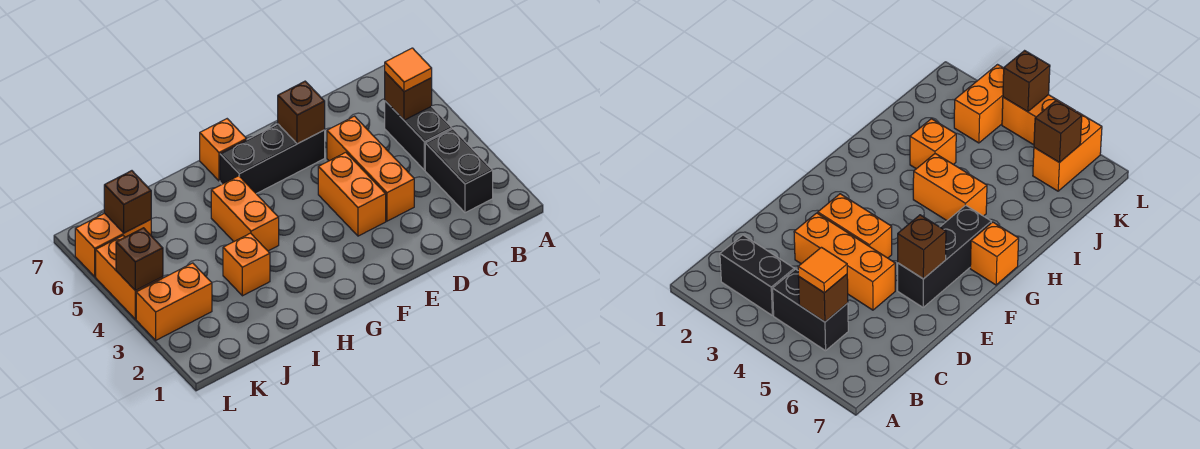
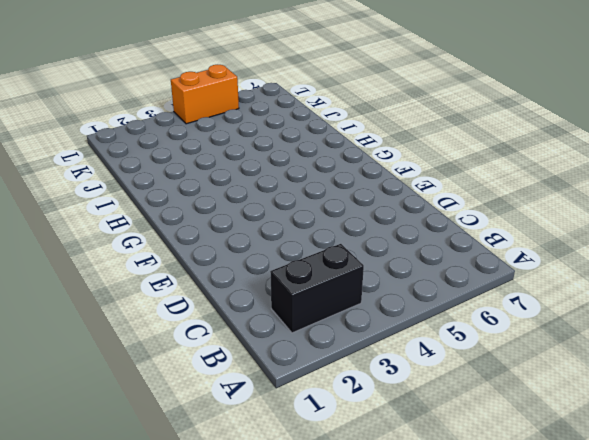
none -> black 1x2 brick [385,101,452,170]
none -> orange 1x3 brick [327,116,414,221]
none -> orange 1x2 brick [318,152,386,236]

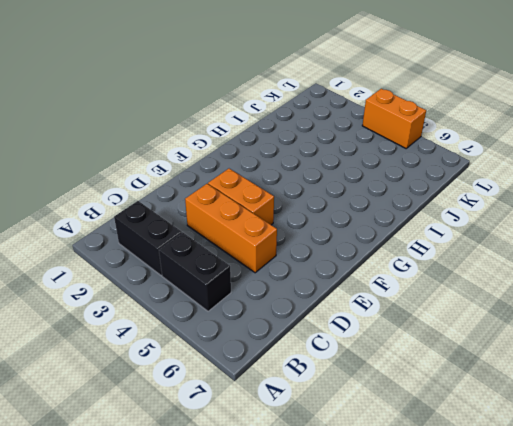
none -> black 1x3 brick [220,124,325,194]
none -> orange 1x1 brick [200,119,247,181]
none -> orange 1x2 brick [211,176,279,251]

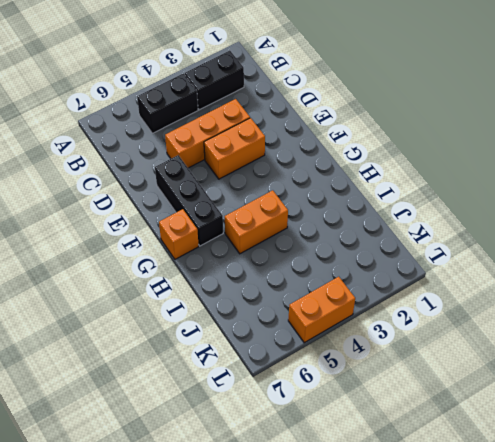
none -> orange 1x1 brick [223,233,270,296]
none -> orange 1x2 brick [136,263,212,340]
none -> orange 1x2 brick [75,213,151,277]

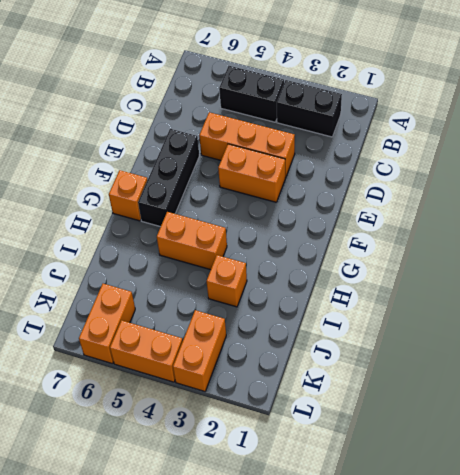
none -> brown 1x1 brick [385,72,432,120]
none -> brown 1x1 brick [278,81,325,144]
none -> brown 1x1 brick [104,171,151,233]

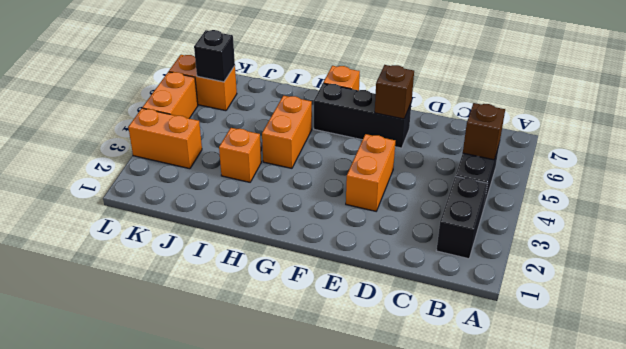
black 1x1 brick [194,30,235,82] -> brown 1x1 brick [104,171,151,233]
none -> orange 1x3 brick [327,116,414,221]
none -> brown 1x1 brick [116,228,163,291]
none -> orange 1x1 tile [385,48,432,92]

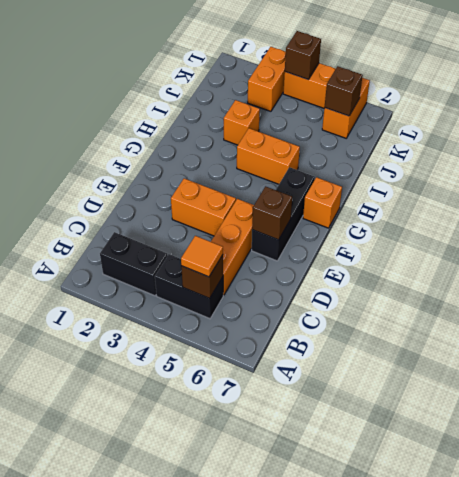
orange 1x3 brick [211,199,254,295] -> orange 1x3 brick turned to [327,116,414,221]

